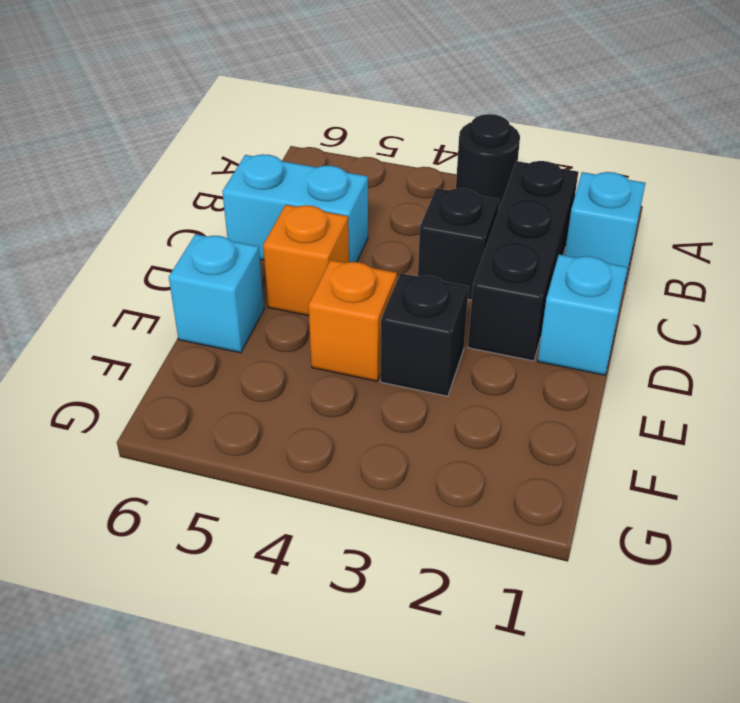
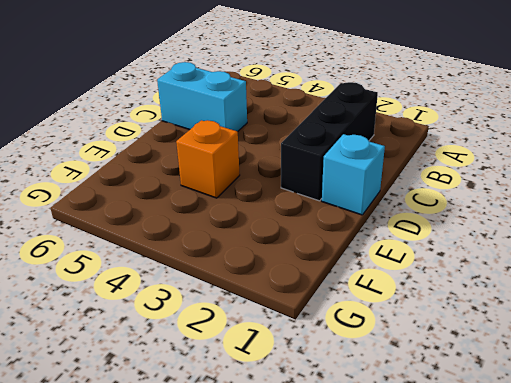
none -> black 1x1 round brick [456,114,520,211]
none -> cyan 1x1 brick [565,172,645,284]

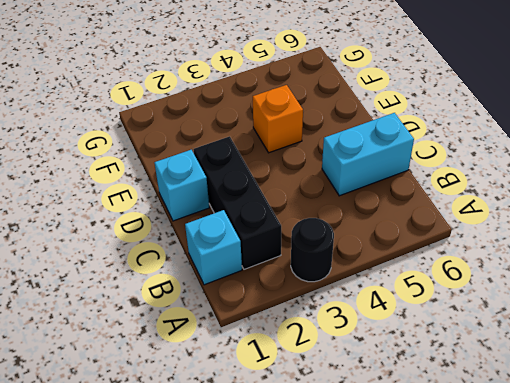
none -> black 1x1 brick [418,188,499,300]
none -> orange 1x1 brick [263,205,349,316]

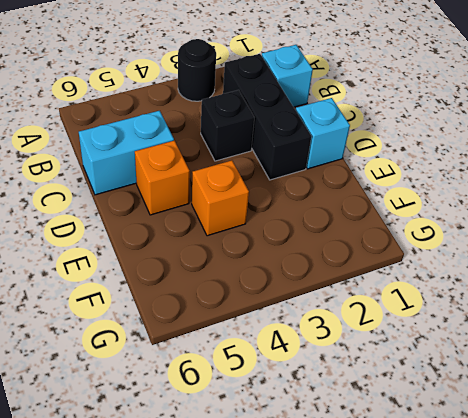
none -> black 1x1 brick [381,273,469,396]
none -> cyan 1x1 brick [169,234,264,353]

